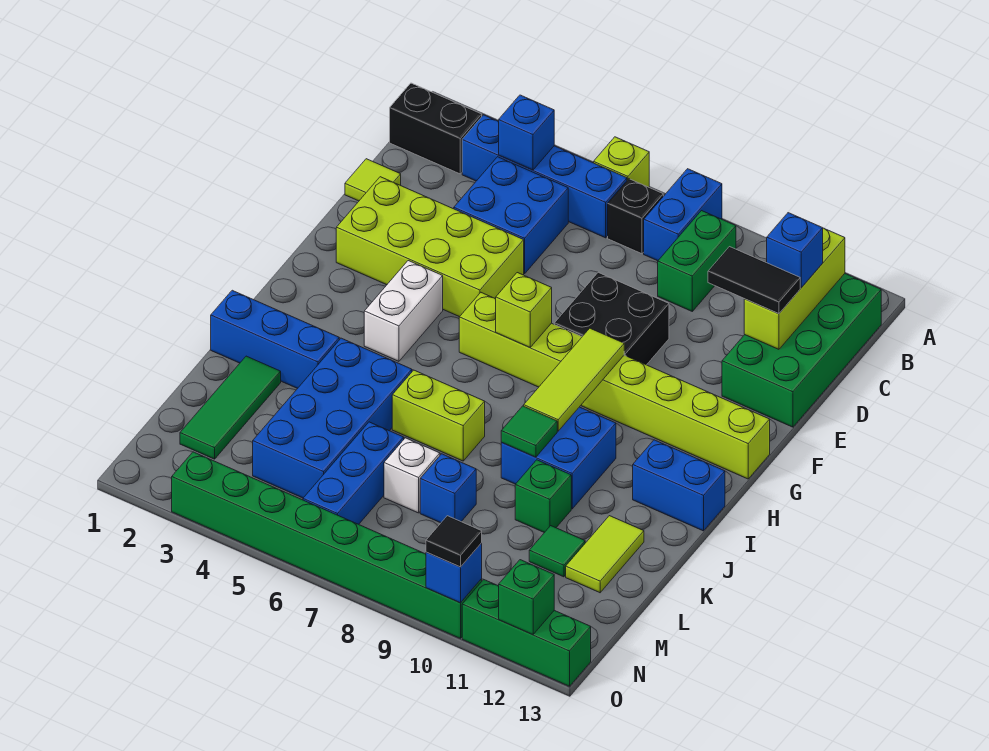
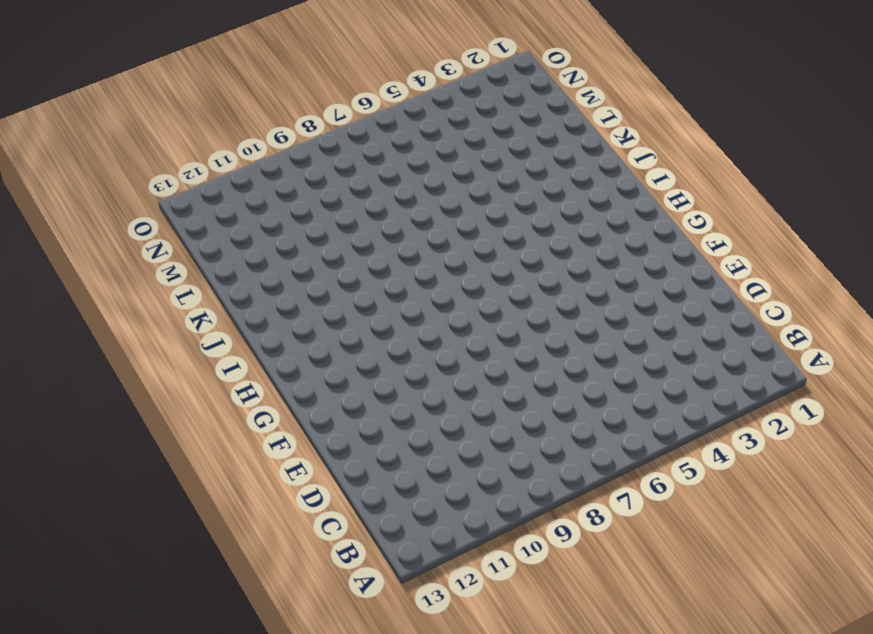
none -> lime 1x1 brick [594,137,649,187]
none -> blue 1x2 brick [644,169,722,261]
none -> black 1x2 brick [390,83,482,174]
none -> blue 1x4 brick [462,115,627,238]

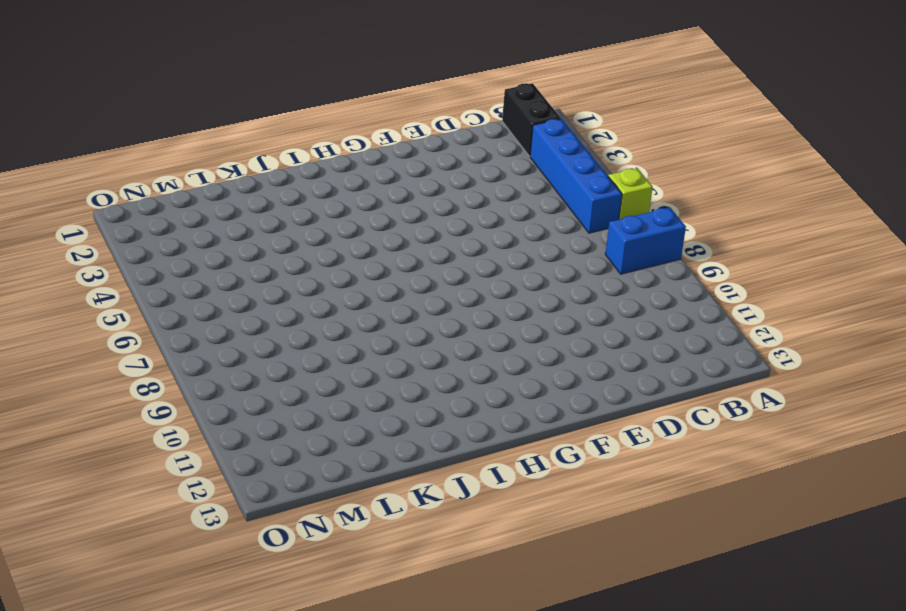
none -> black 1x1 brick [608,179,663,254]
none -> green 1x2 brick [658,211,736,311]
none -> green 2x4 brick [722,274,881,427]
none -> blue 2x2 brick [454,157,568,274]

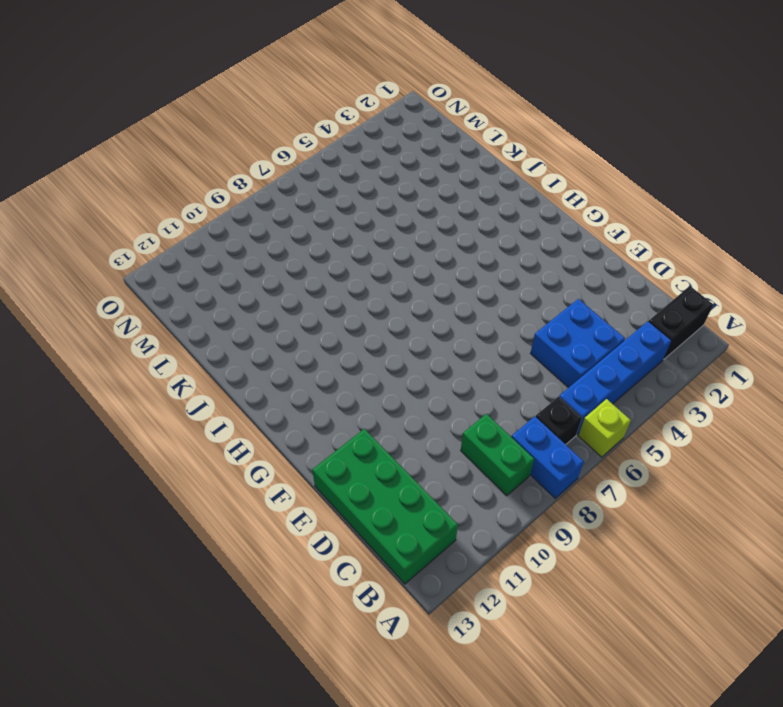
none -> lime 1x1 tile [345,159,401,201]
none -> lime 2x4 brick [336,177,524,317]
none -> black 2x2 brick [554,272,669,365]
none -> white 1x2 brick [364,261,443,361]

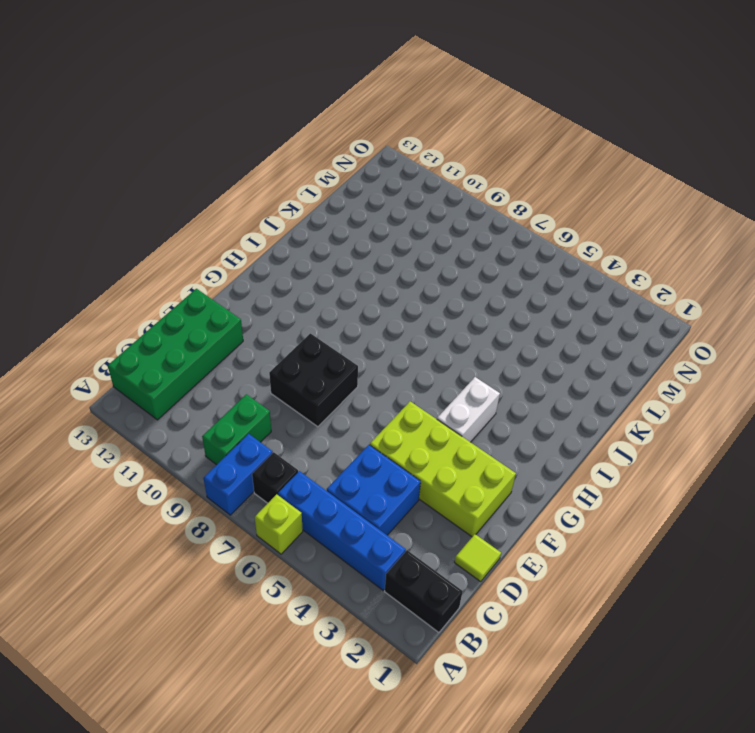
none -> lime 1x8 brick [459,293,770,479]
none -> blue 2x2 brick [501,407,616,509]
none -> blue 1x2 brick [633,440,725,531]
none -> blue 1x3 brick [211,290,339,389]

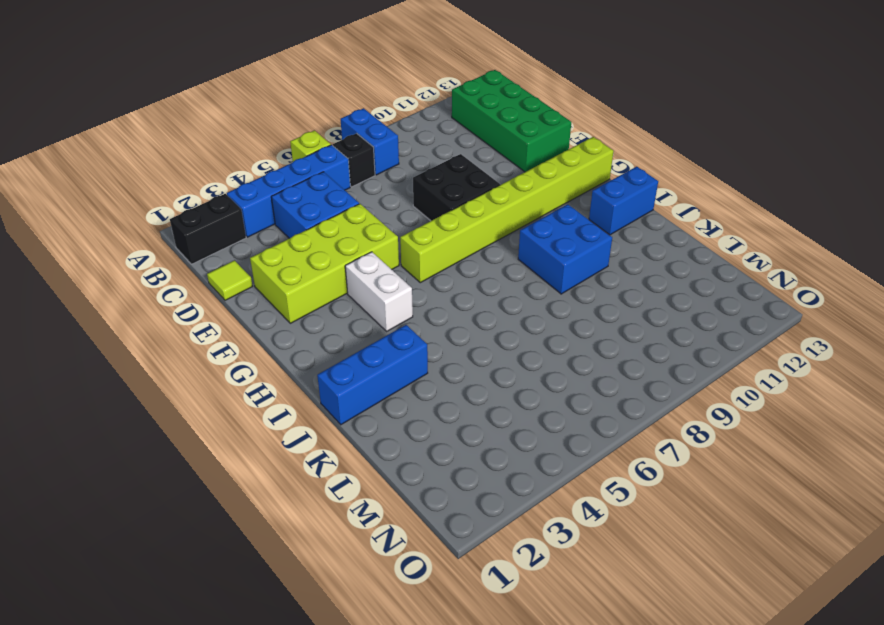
none -> green 1x2 brick [658,211,736,311]
none -> blue 2x4 brick [253,338,412,498]
none -> lime 1x2 brick [392,370,485,461]
none -> green 1x3 tile [180,356,281,459]

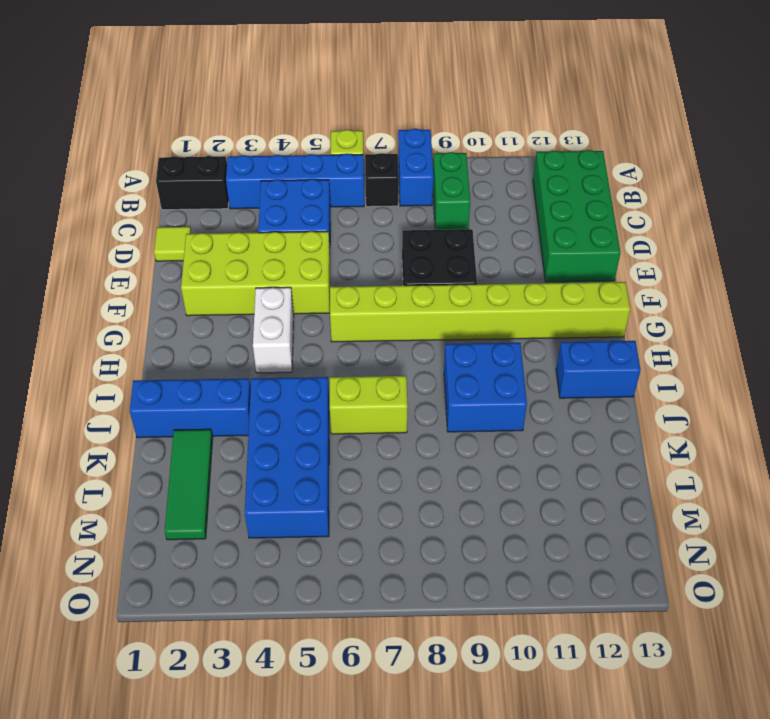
none -> green 1x1 brick [515,460,571,533]
none -> lime 1x2 tile [566,516,644,593]
none -> blue 1x3 brick [303,422,404,524]
none -> white 1x1 brick [384,438,440,513]

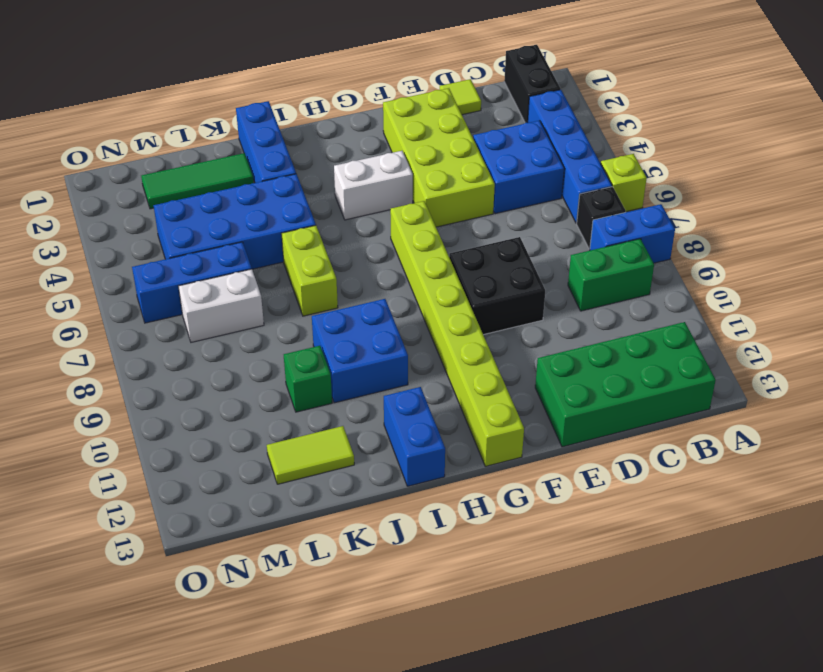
white 1x2 brick [178,269,264,342] -> white 1x1 brick [384,438,440,513]
none -> blue 1x1 brick [420,454,476,523]
none -> green 1x1 tile [529,526,585,577]
none -> green 1x8 brick [172,452,482,639]
none -> green 1x3 brick [462,579,591,686]

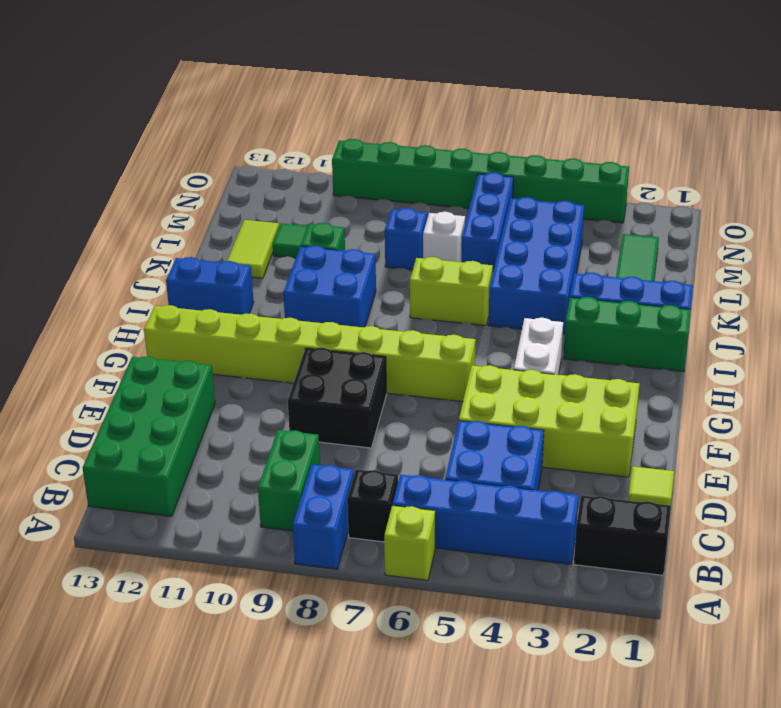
green 1x3 brick [563,297,691,372] -> green 1x3 brick moved to [462,579,591,686]
none -> blue 1x1 brick [499,95,554,170]
none -> lime 1x3 brick [744,228,845,349]
none -> lime 1x1 brick [496,273,552,347]
none -> lime 1x3 tile [524,328,624,431]

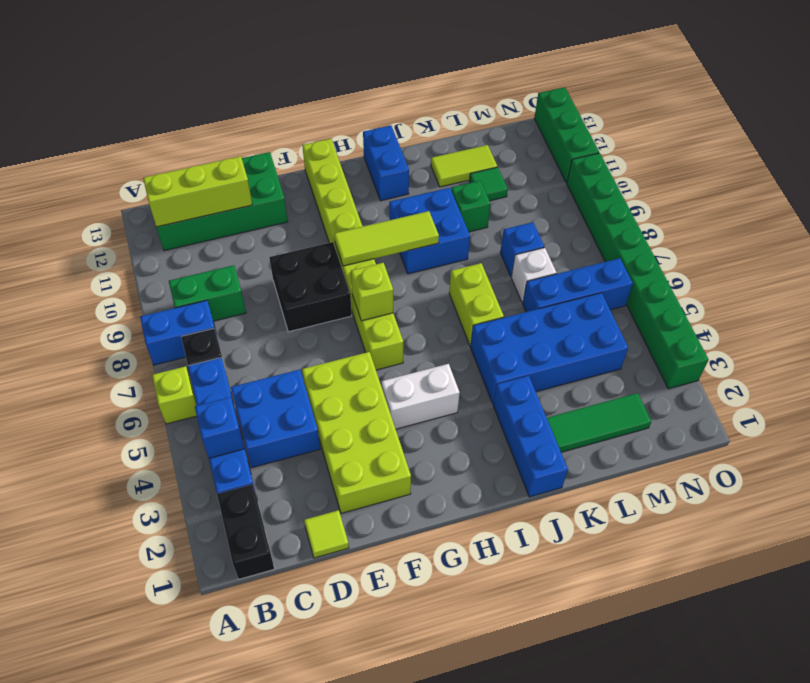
none -> green 1x1 tile [501,406,557,457]
none -> blue 1x1 brick [426,543,482,603]
none -> green 1x1 brick [499,560,554,634]
none -> blue 1x1 brick [767,213,823,288]

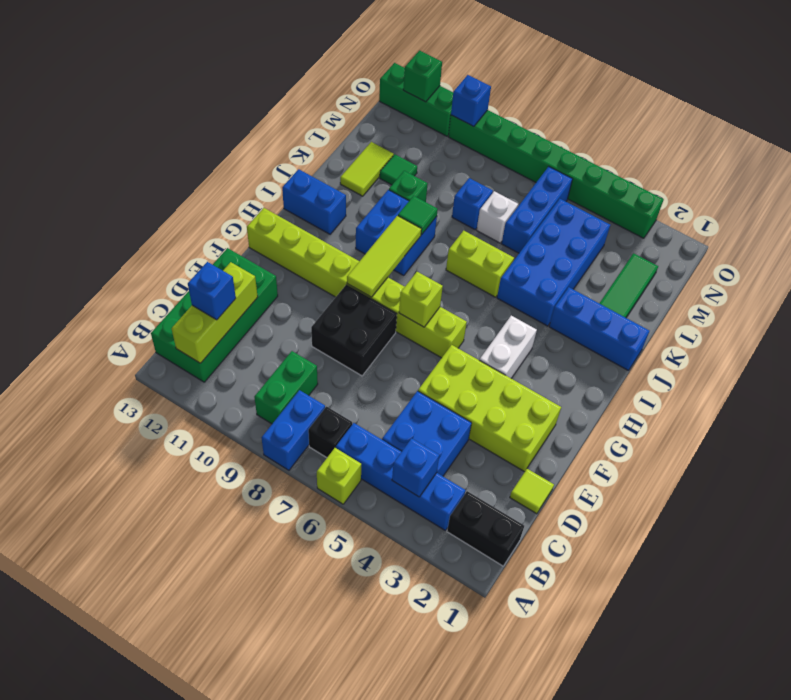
none -> black 1x2 tile [708,247,800,314]
none -> black 1x1 tile [426,516,482,567]

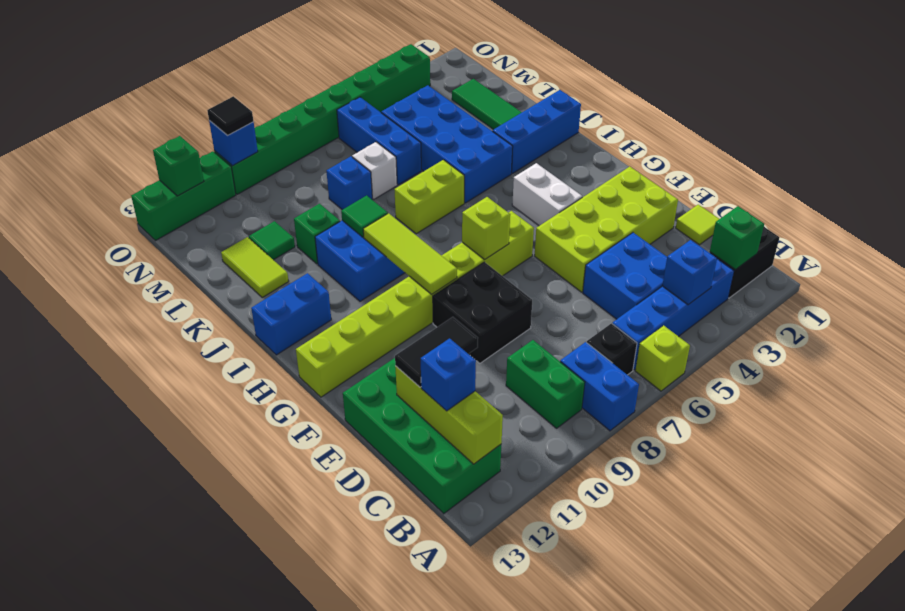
green 1x1 brick [710,206,764,270] -> none

